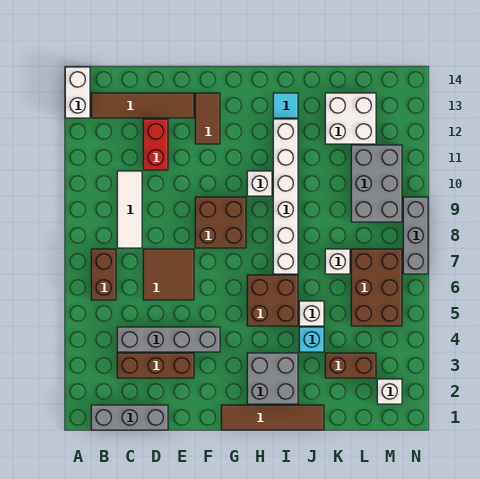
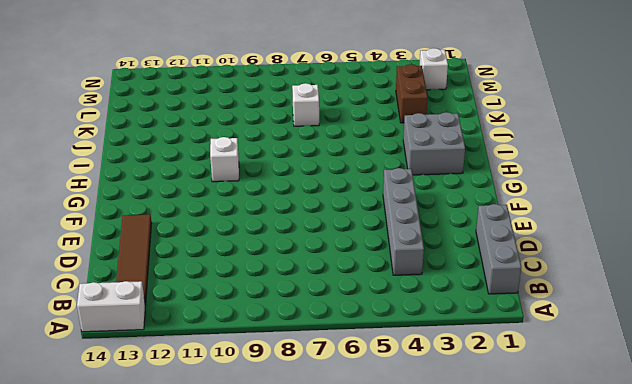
none -> brown 1x2 brick [91,249,116,300]
none -> brown 1x3 brick [117,353,194,378]
none -> white 1x3 tile [117,171,142,248]

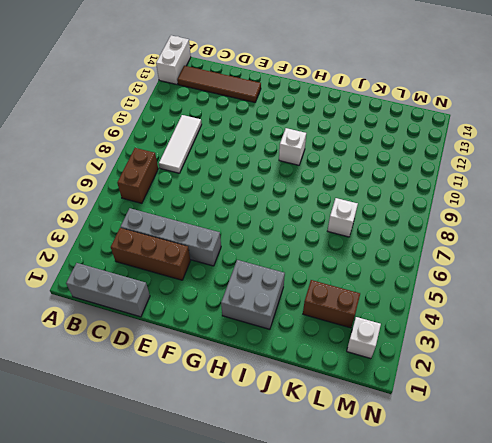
none -> brown 2x2 tile [143,249,194,300]
none -> red 1x2 brick [143,119,168,170]
none -> brown 2x2 brick [195,197,246,248]

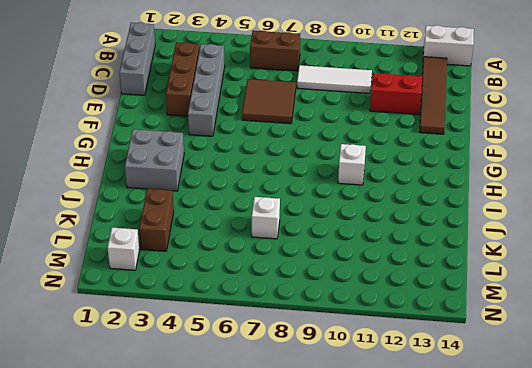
none -> brown 2x2 brick [195,197,246,248]
none -> brown 1x2 tile [195,93,220,144]
none -> brown 1x4 tile [221,405,324,430]

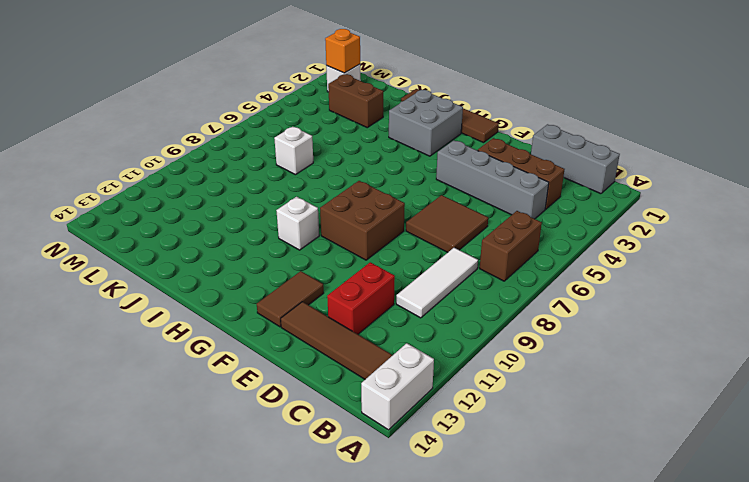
orange 1x1 brick [325,29,360,73] -> none
none -> brown 2x2 brick [247,275,298,326]
none -> white 1x6 brick [273,119,298,274]
none -> cyan 1x1 tile [273,93,298,118]

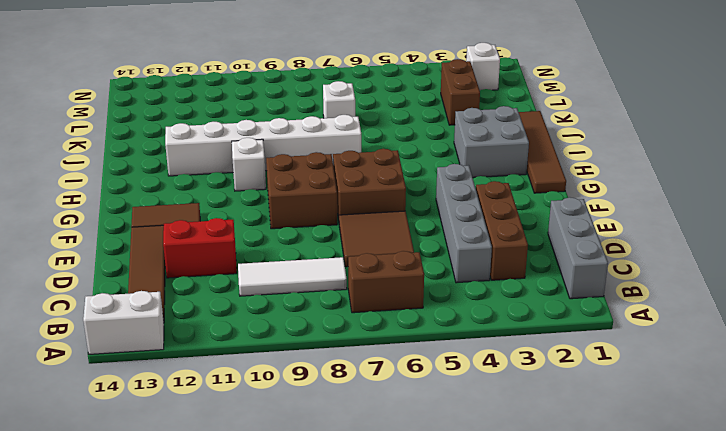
brown 2x2 brick [333,149,406,221] -> brown 2x2 brick moved to [247,275,298,326]
none -> cyan 1x1 tile [273,93,298,118]
none -> cyan 1x1 brick [299,327,324,352]
none -> white 1x1 brick [299,301,324,326]

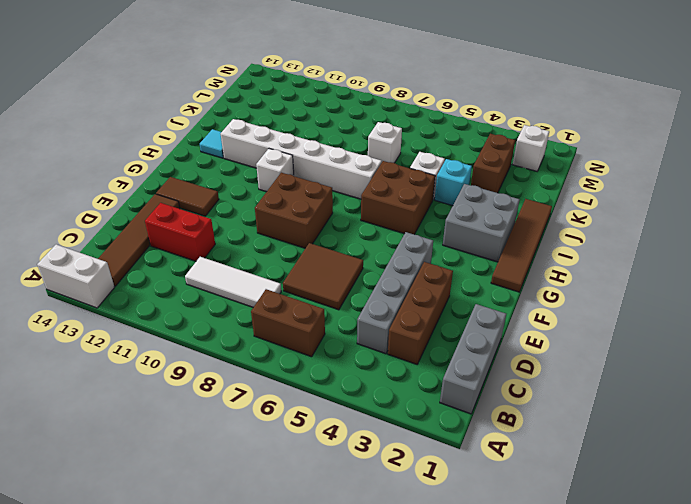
none -> white 2x2 brick [325,93,376,144]
none -> brown 2x3 brick [351,249,402,326]
none -> grey 2x3 brick [351,145,402,222]

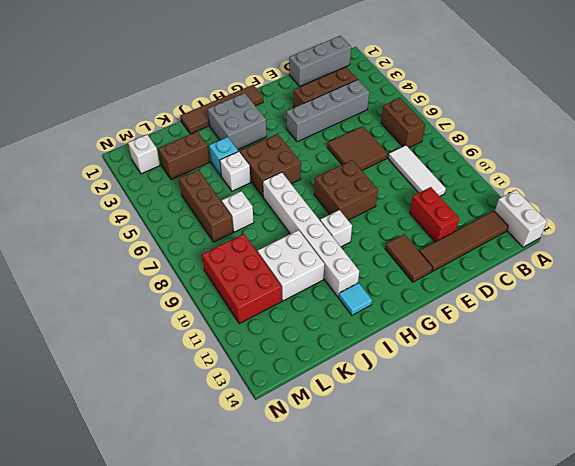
white 2x2 brick [258,230,325,301] -> white 2x2 brick moved to [325,93,376,144]
brown 1x3 brick [179,170,233,242] -> brown 2x3 brick [351,249,402,326]
red 2x3 brick [202,234,282,324] -> grey 2x3 brick [351,145,402,222]
none -> grey 1x3 brick [403,197,428,274]

